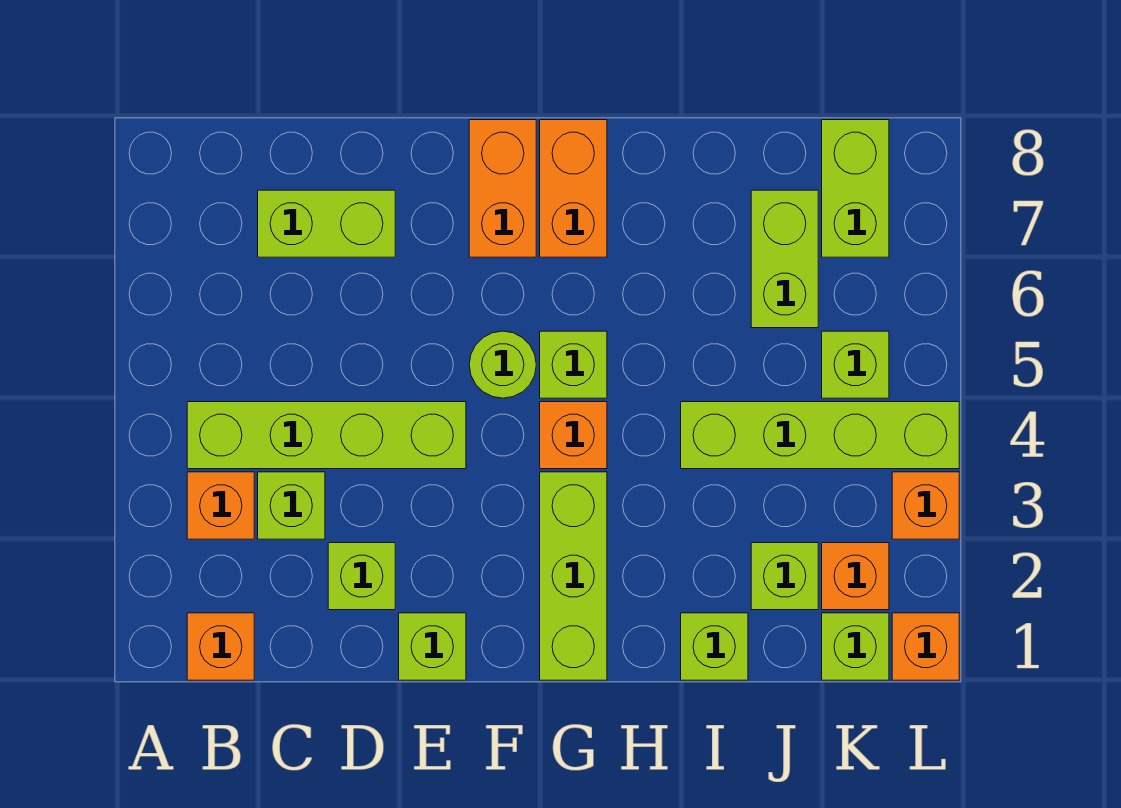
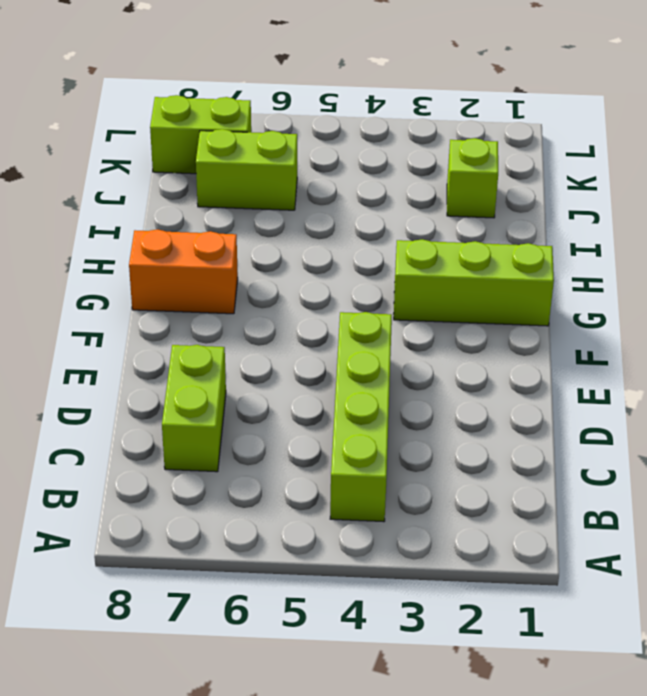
none -> orange 1x1 brick [187,613,254,680]
none -> orange 1x1 brick [187,472,254,539]
none -> lime 1x1 brick [258,472,325,539]

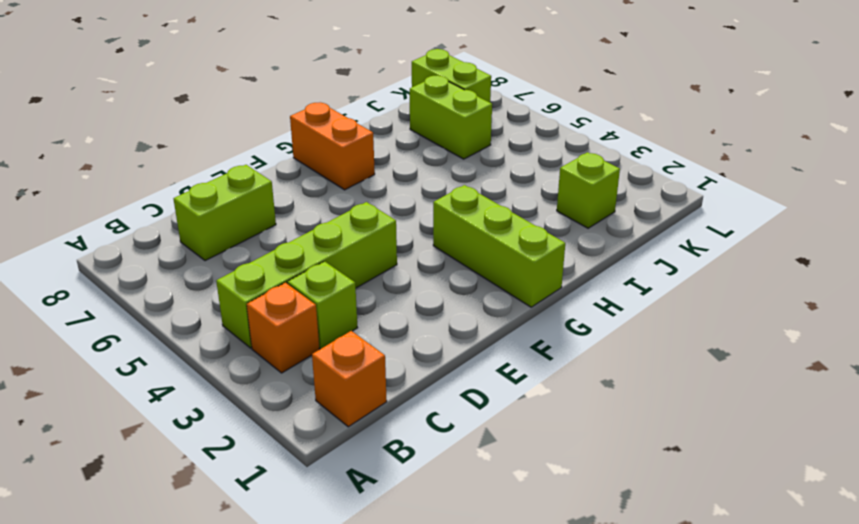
none -> lime 1x1 brick [328,543,395,610]
none -> lime 1x1 brick [399,613,466,680]
none -> lime 1x1 round brick [469,331,536,398]

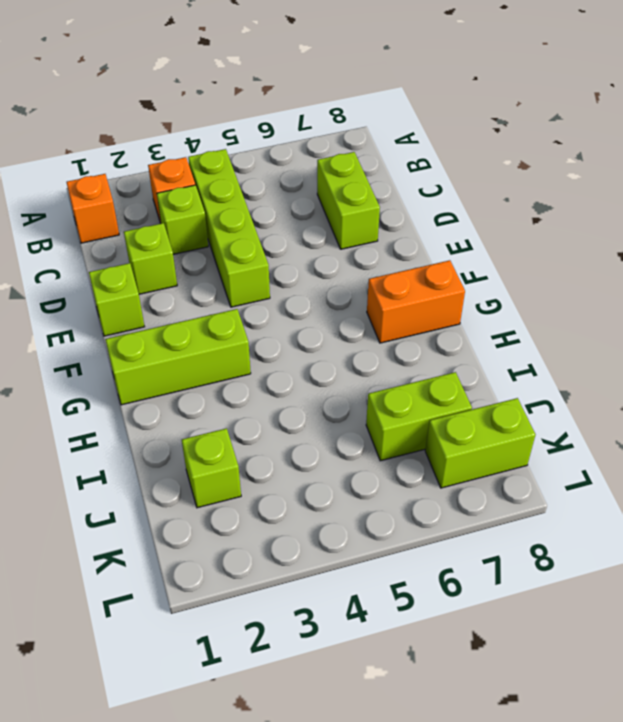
none -> lime 1x1 round brick [469,331,536,398]
none -> orange 1x2 brick [469,120,536,257]
none -> orange 1x1 brick [540,402,607,469]

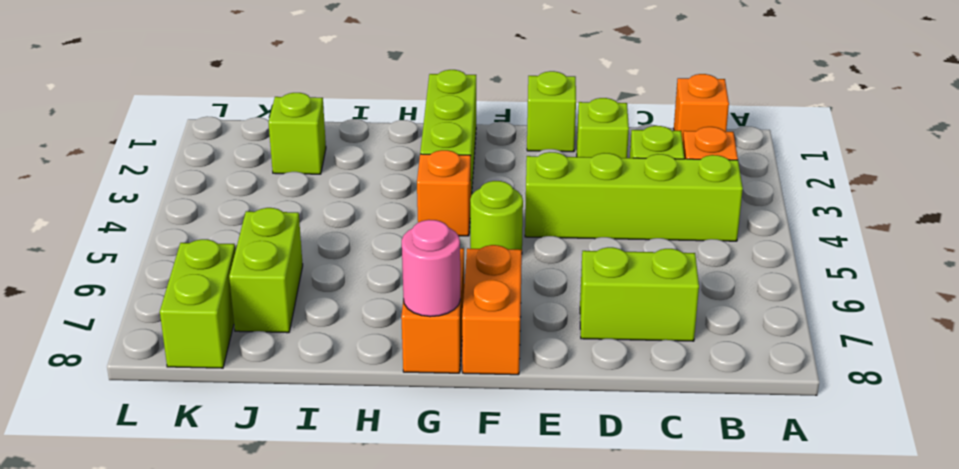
pink 1x1 round brick [402,220,460,317] -> none
none -> lime 1x1 brick [540,331,607,398]
none -> lime 1x1 brick [681,613,748,680]
none -> lime 1x4 brick [681,402,959,469]

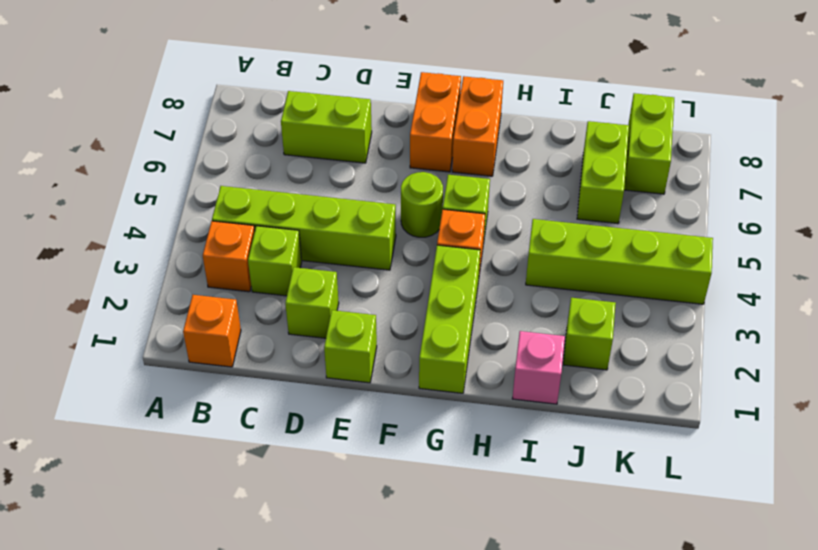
pink 1x1 brick [512,331,565,404] -> lime 1x1 brick [681,613,748,680]
none -> lime 1x1 brick [822,613,889,680]
none -> orange 1x1 brick [822,543,889,610]
none -> lime 1x1 brick [822,331,889,398]

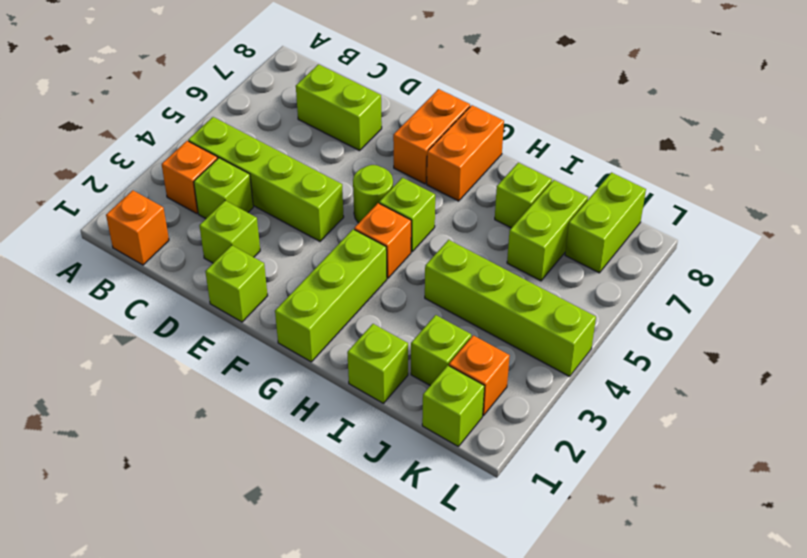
lime 1x1 brick [495,163,552,228] -> lime 1x1 brick moved to [822,331,889,398]
none -> orange 1x1 brick [892,613,959,680]
none -> orange 1x1 brick [892,472,959,539]

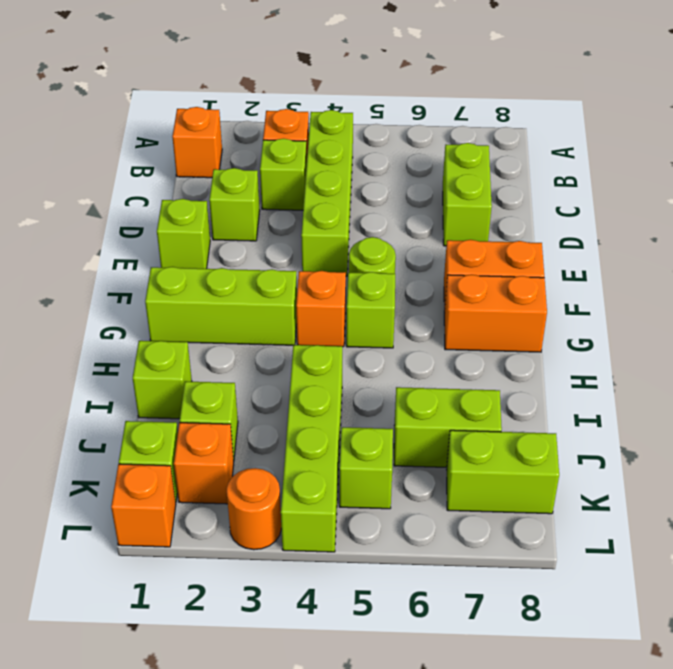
orange 1x1 round brick [226,468,281,550] -> orange 1x1 brick [892,472,959,539]

